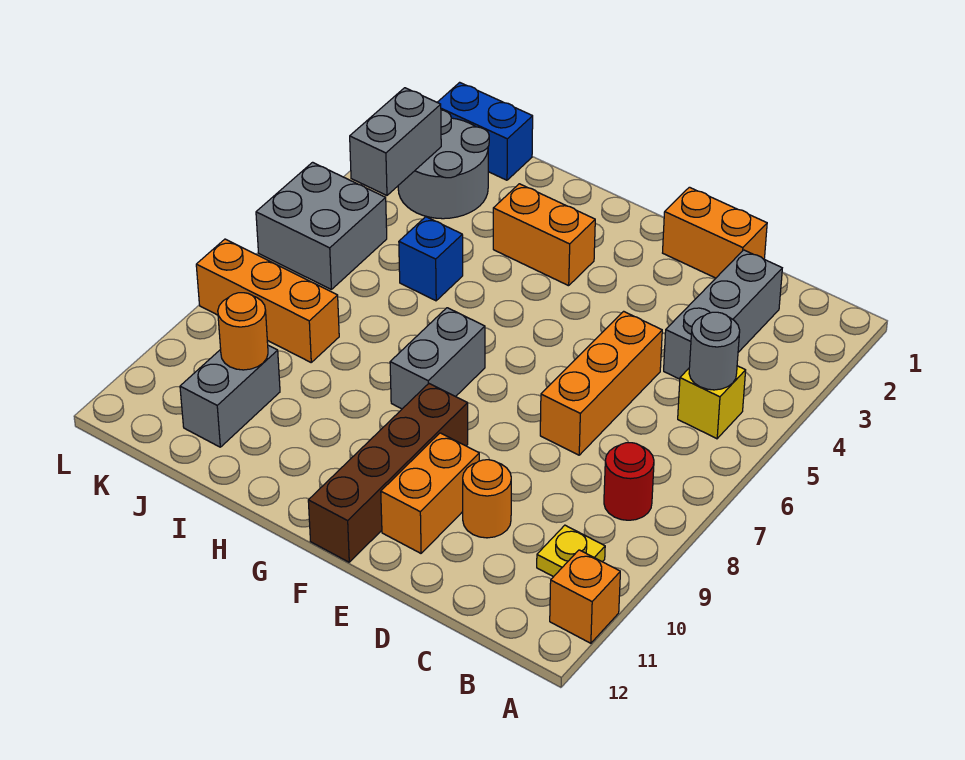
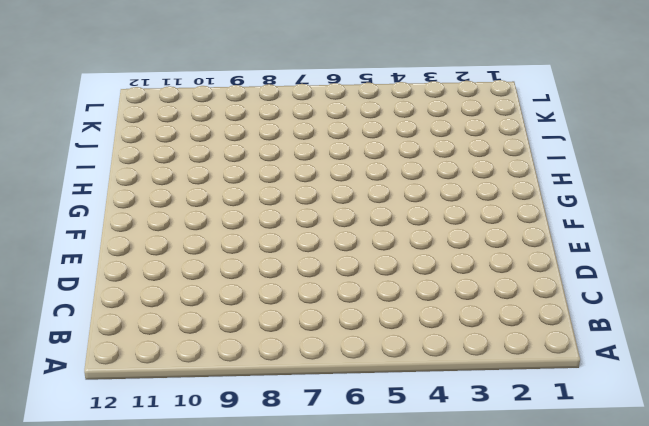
none -> orange 1x1 brick [550,550,620,643]
none -> yellow 1x1 brick [678,366,746,439]
none -> red 1x1 round brick [604,443,654,520]

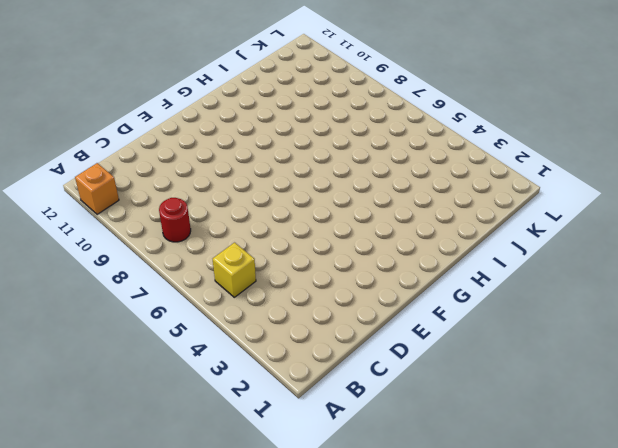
none -> yellow 1x1 plate [537,525,605,577]
none -> grey 1x3 brick [664,250,782,379]
none -> orange 1x2 brick [663,187,767,278]

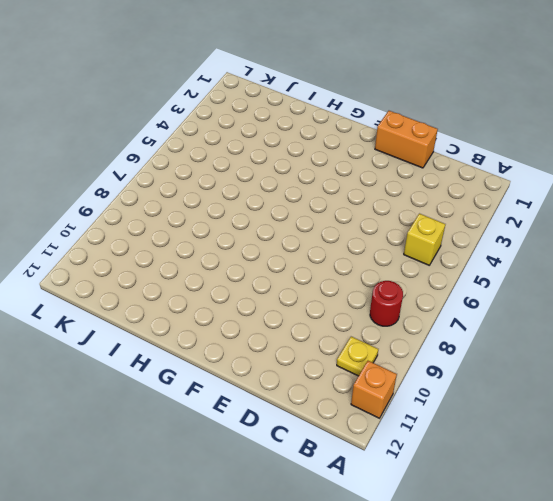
none -> grey 1x3 brick [664,250,782,379]
none -> orange 1x3 brick [540,311,662,455]
none -> orange 1x1 round brick [463,460,511,538]

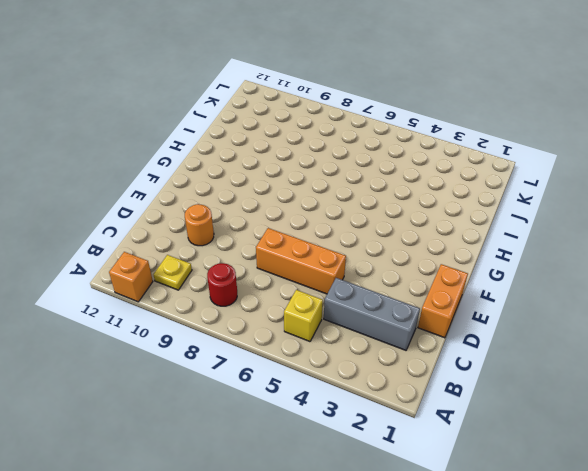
none -> orange 1x2 brick [381,433,479,553]
none -> brown 1x4 brick [308,384,468,562]
none -> orange 1x2 brick [493,184,595,286]

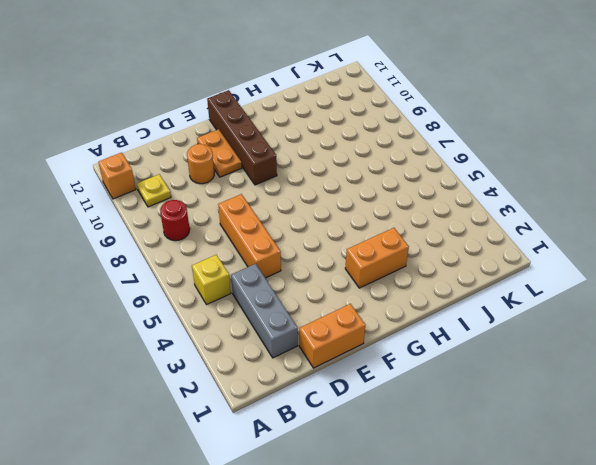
orange 1x2 plate [197,129,242,177] -> orange 1x2 brick [381,433,479,553]
none -> grey 1x2 brick [390,308,485,409]
none -> blue 1x1 brick [399,217,463,301]
none -> blue 1x2 brick [437,82,533,180]

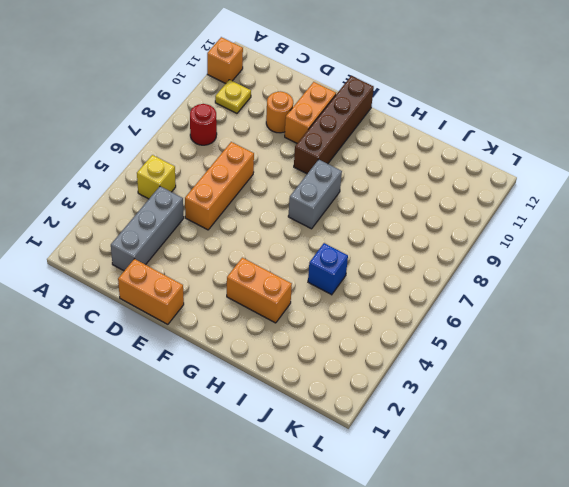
none -> blue 1x2 brick [437,82,533,180]
none -> grey 2x2 round brick [398,110,489,219]
none -> orange 1x3 brick [196,239,339,362]

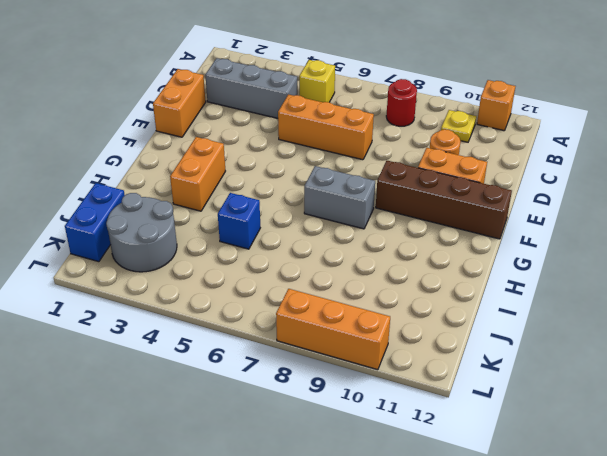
orange 1x3 brick [276,289,390,370] -> orange 1x3 brick turned to [196,239,339,362]
none -> grey 1x2 brick [180,345,280,447]
none -> grey 2x2 brick [256,162,387,289]
none -> grey 1x1 round brick [689,312,740,390]

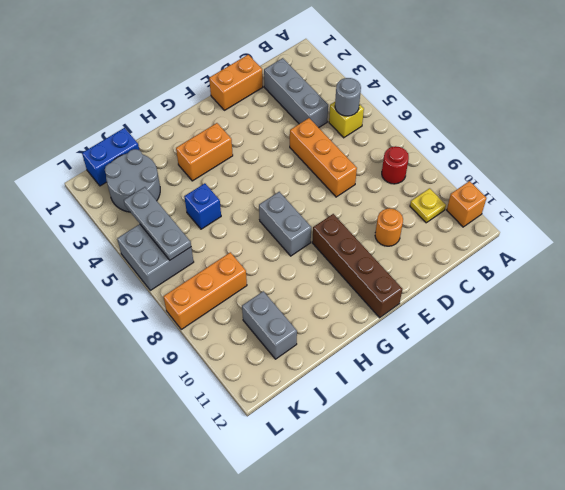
grey 1x3 plate [124,187,191,260] -> grey 1x2 brick [350,88,441,195]
none -> orange 1x2 brick [381,433,479,553]
none -> orange 1x1 round brick [218,293,268,370]

